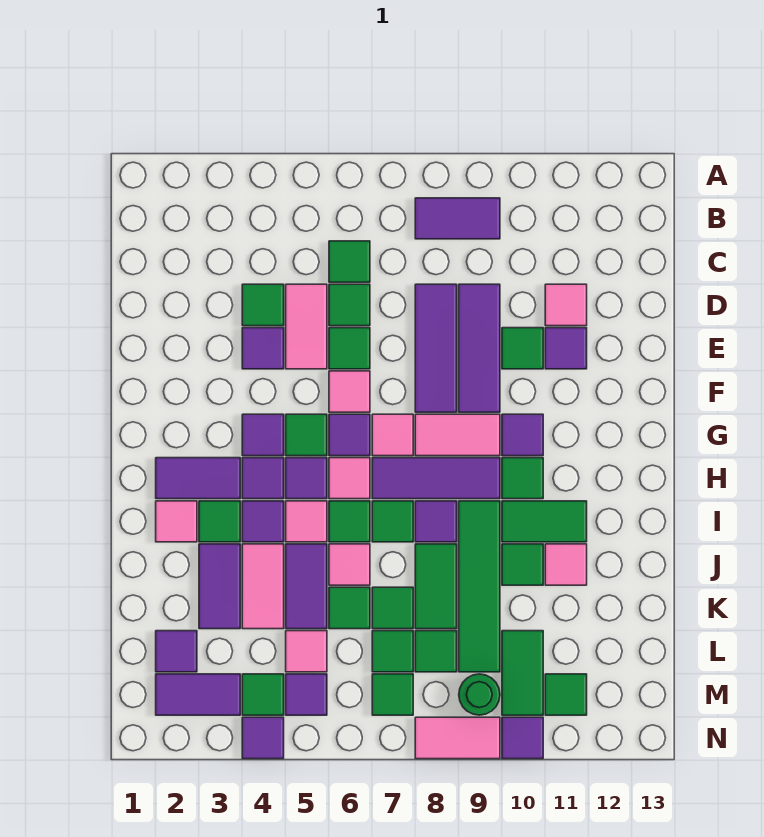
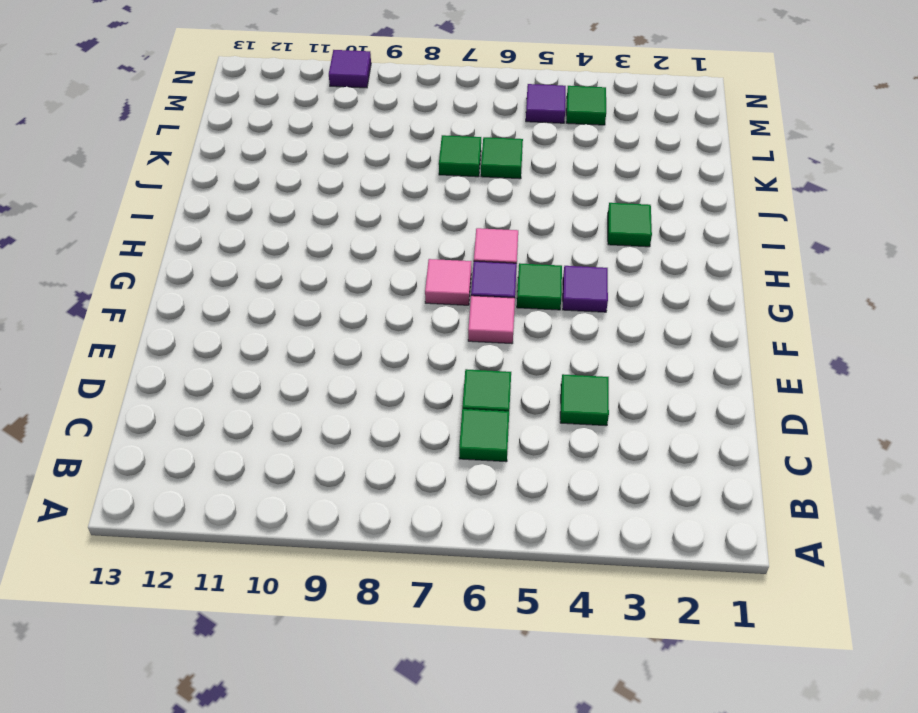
none -> purple 1x2 tile [415,198,500,239]
none -> pink 1x2 tile [286,284,327,369]
none -> purple 1x3 tile [415,284,457,412]
none -> purple 1x3 tile [459,284,500,412]

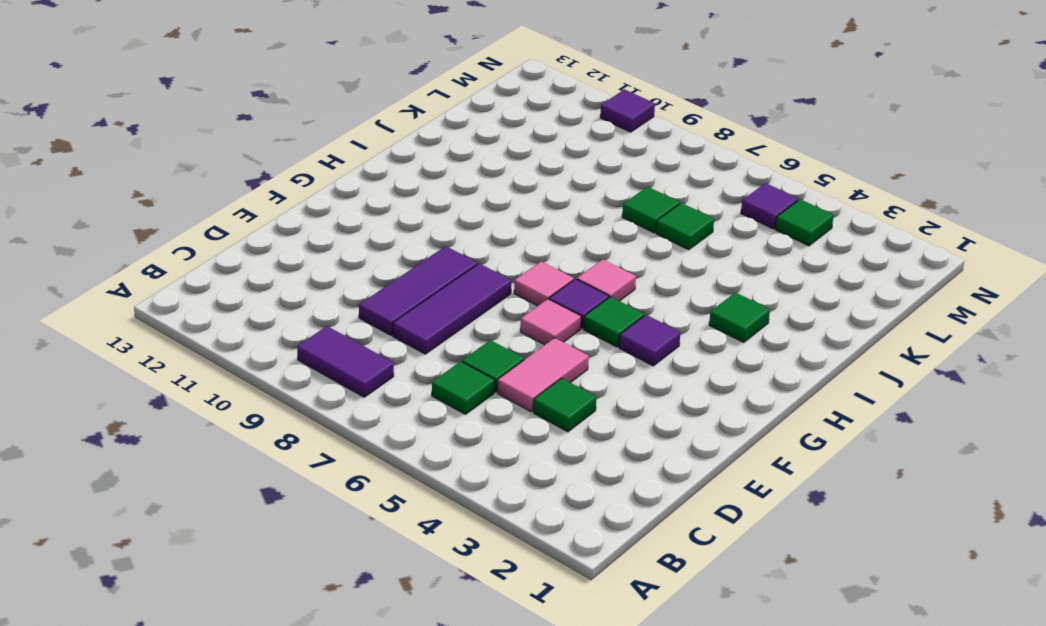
none -> pink 1x1 tile [545,284,587,326]
none -> purple 1x1 tile [242,328,284,369]
none -> green 1x1 tile [329,328,370,369]
none -> green 1x1 tile [502,328,543,369]

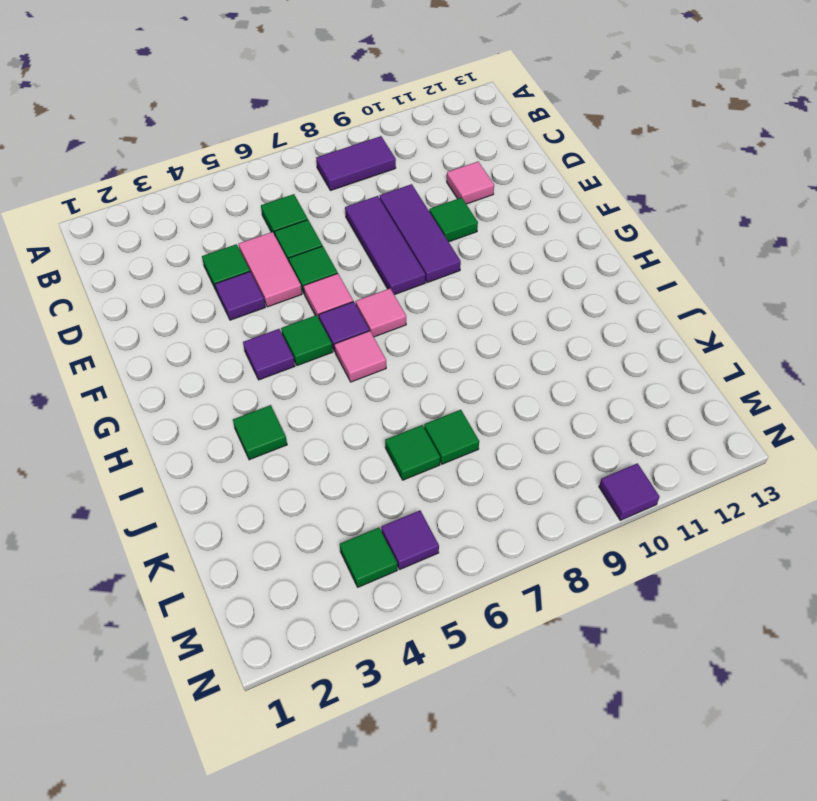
none -> purple 1x1 tile [545,328,587,369]
none -> pink 1x2 tile [415,414,500,456]
none -> purple 1x1 tile [502,414,543,456]
none -> purple 1x2 tile [156,458,240,499]

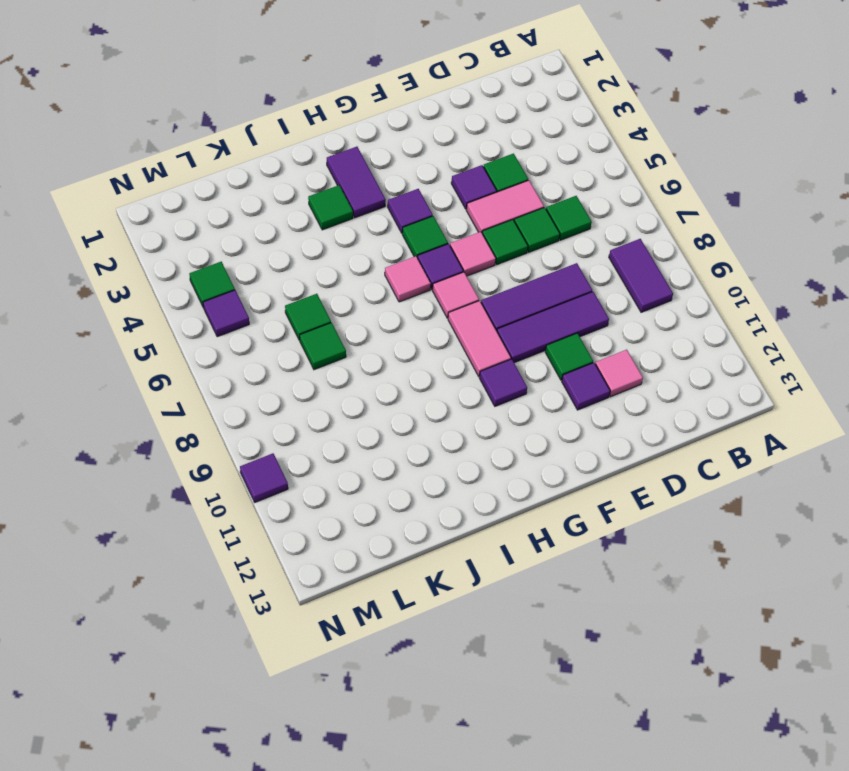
none -> purple 1x1 tile [242,458,284,499]
none -> purple 1x1 tile [286,458,327,499]
none -> purple 1x3 tile [372,458,500,499]
none -> green 1x1 tile [502,458,543,499]

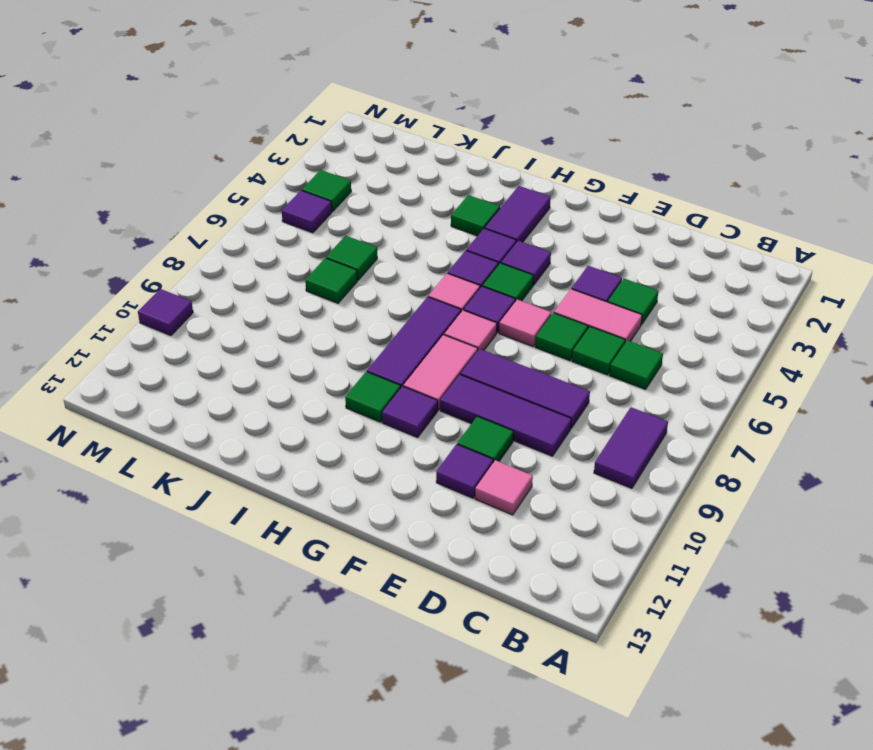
none -> pink 1x1 tile [156,501,197,542]
none -> purple 1x1 tile [242,501,284,542]
none -> pink 1x1 tile [286,501,327,542]
none -> green 1x1 tile [329,501,370,542]

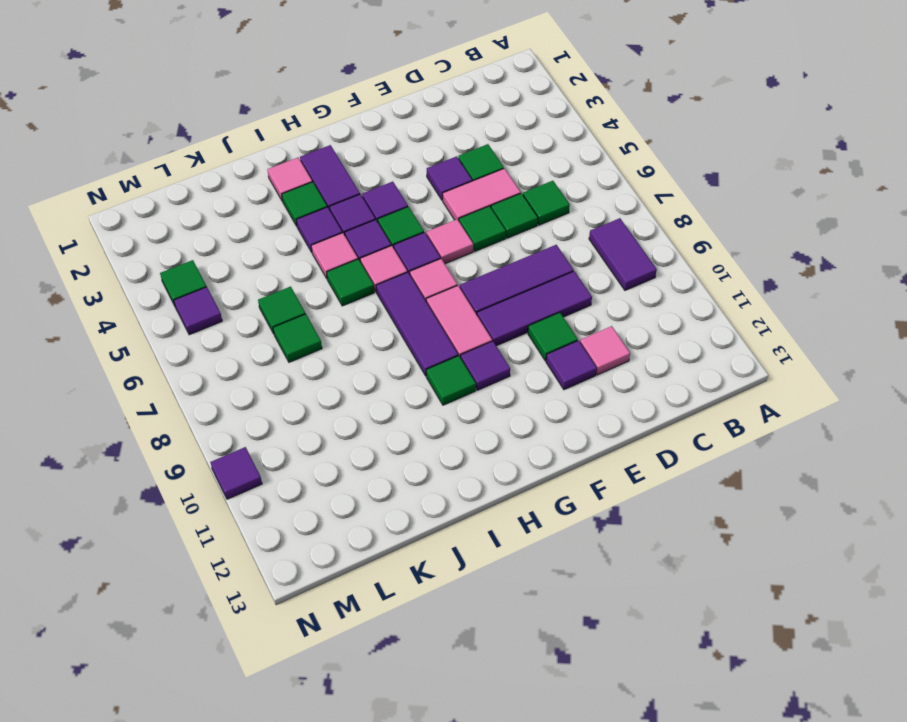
none -> green 1x1 tile [372,501,413,542]
none -> purple 1x1 tile [415,501,457,542]
none -> green 1x4 tile [459,501,500,672]
none -> green 1x2 tile [502,501,587,542]

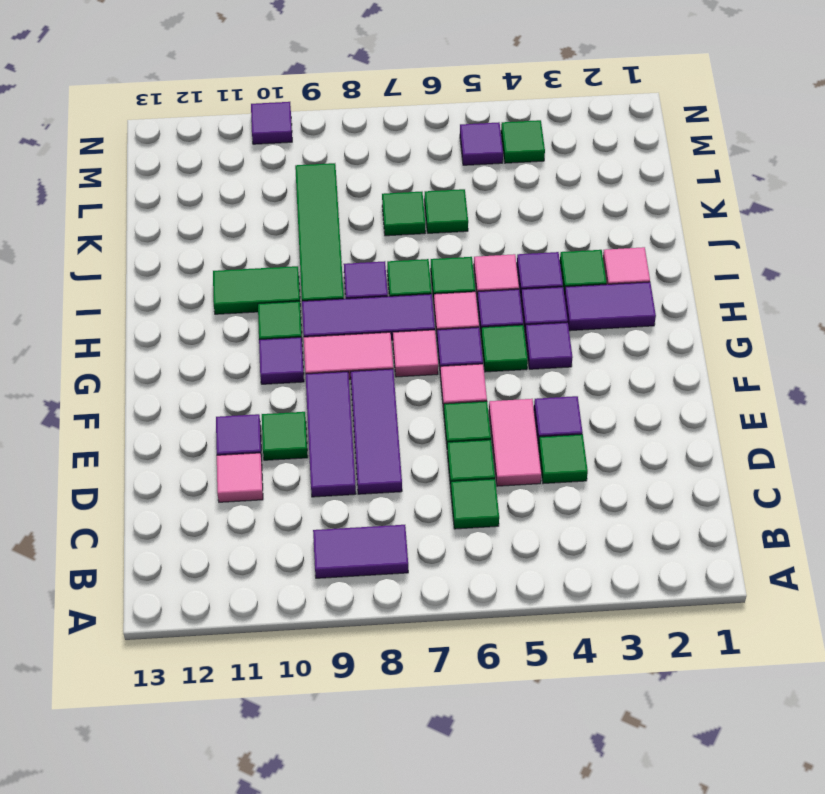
none -> purple 1x2 tile [199,544,240,629]
none -> pink 1x2 tile [242,544,284,629]
none -> purple 1x2 tile [286,544,327,629]
none -> pink 1x1 tile [329,544,370,585]

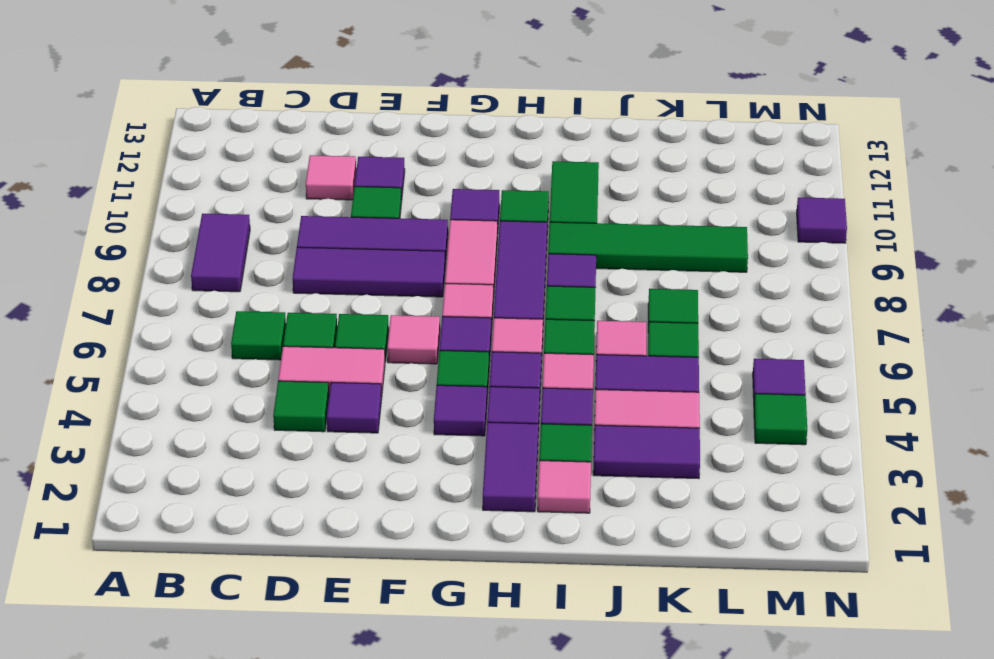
none -> green 1x2 tile [415,544,457,629]
none -> green 1x1 tile [502,544,543,585]
none -> pink 1x1 tile [545,544,587,585]
none -> purple 1x1 tile [156,631,197,672]

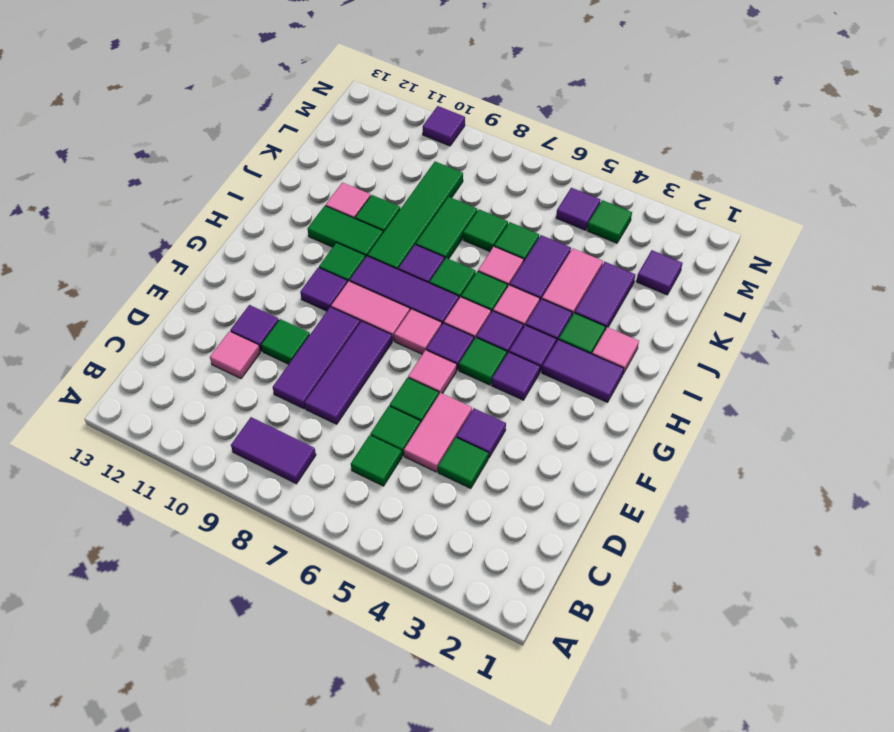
none -> pink 1x1 tile [286,631,327,672]
none -> green 1x1 tile [372,631,413,672]
none -> green 1x1 tile [415,631,457,672]
none -> green 1x2 tile [502,631,543,715]

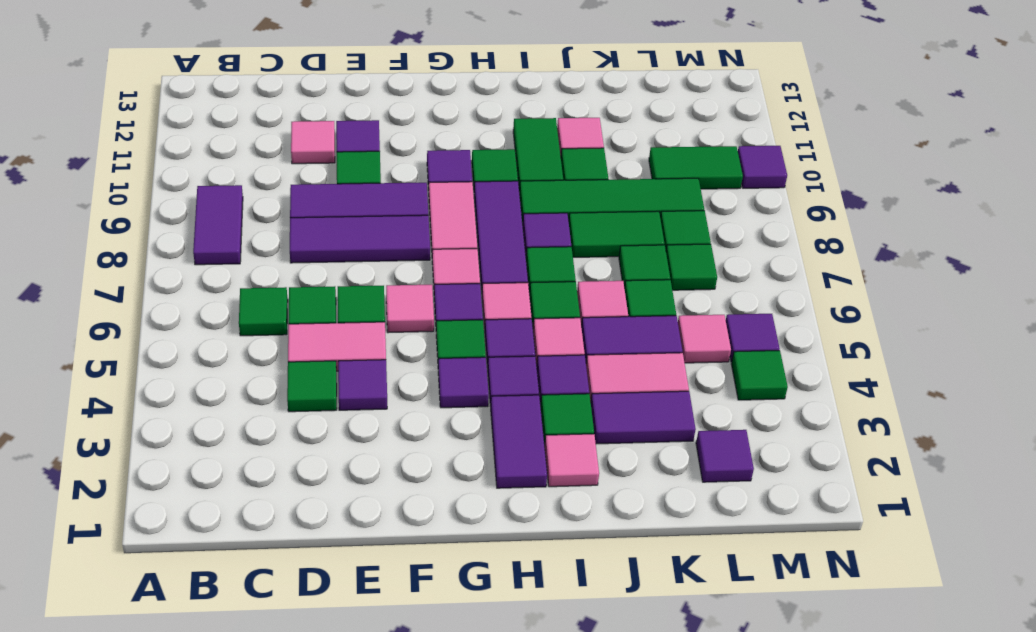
none -> purple 1x2 tile [156,674,240,715]
none -> green 1x1 tile [372,674,413,715]
none -> green 1x1 round brick [459,674,500,715]
none -> green 1x1 tile [545,674,587,715]

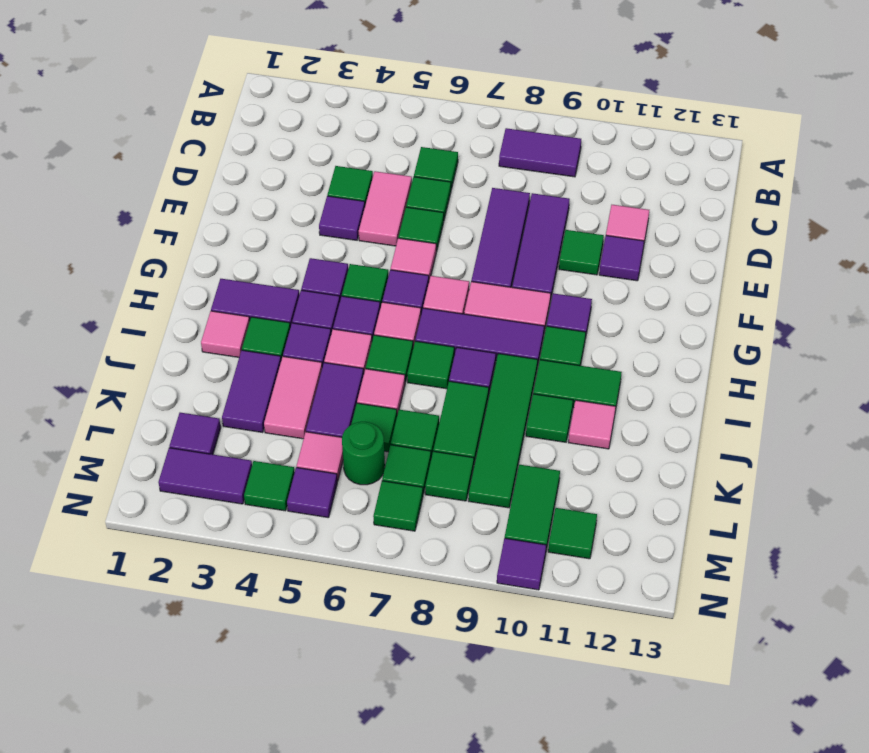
green 1x1 round brick [342,422,385,485] -> green 1x1 round brick moved to [459,674,500,715]
none -> purple 1x1 tile [242,717,284,759]
none -> pink 1x2 tile [415,717,500,759]

